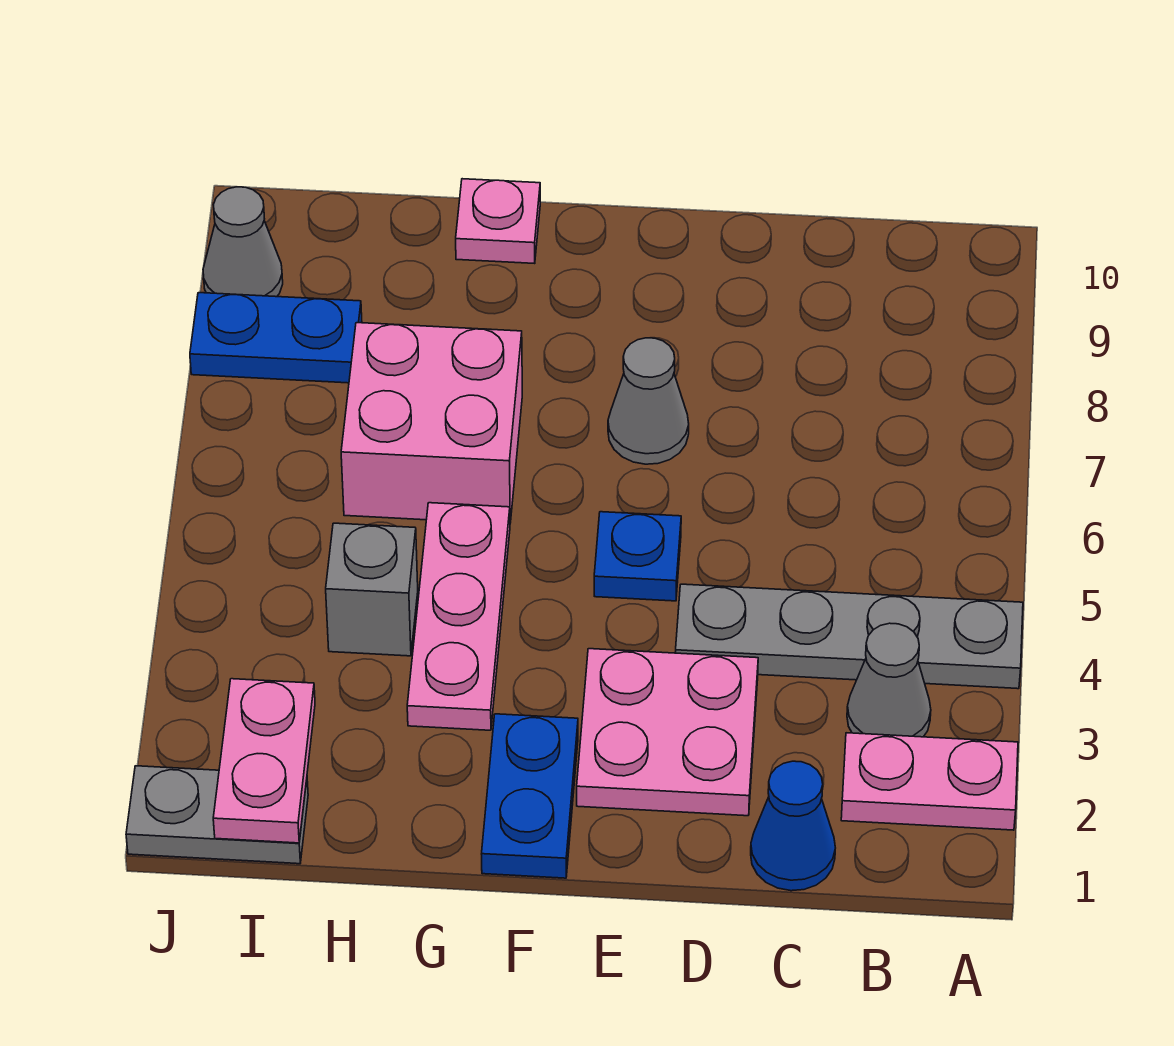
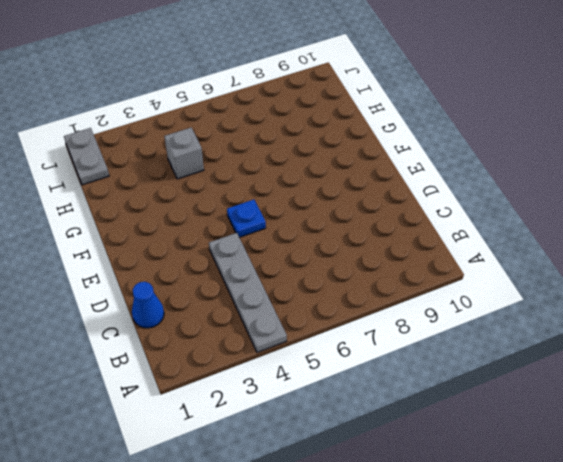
none -> pink 1x2 plate [841,733,1018,830]
none -> grey 1x1 cone [847,623,931,737]
none -> pink 2x2 plate [577,649,758,816]

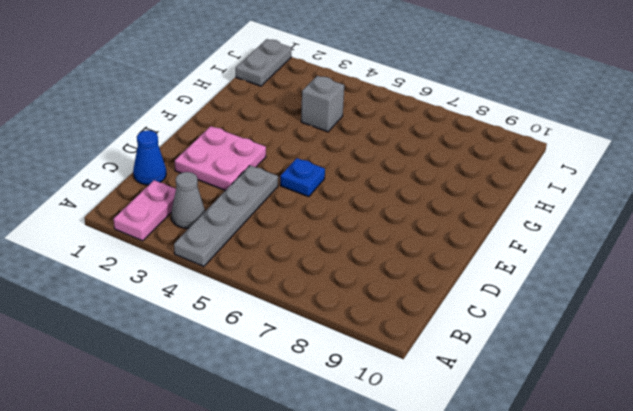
none -> grey 1x1 cone [608,338,689,464]
none -> blue 1x2 plate [482,714,578,878]
none -> pink 1x3 plate [407,503,510,730]

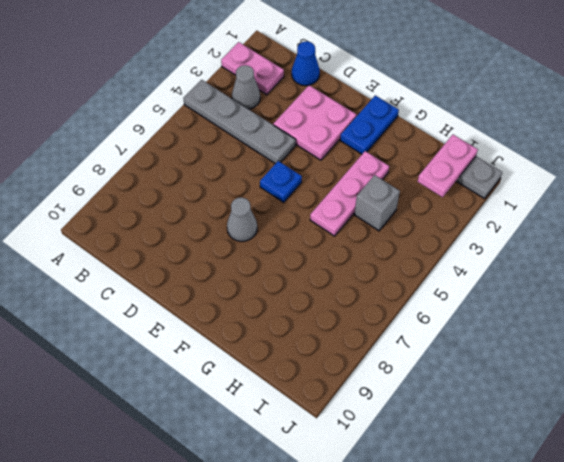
none -> pink 2x2 brick [341,323,522,523]
none -> pink 1x1 plate [456,179,540,264]
none -> blue 1x2 plate [190,293,362,383]

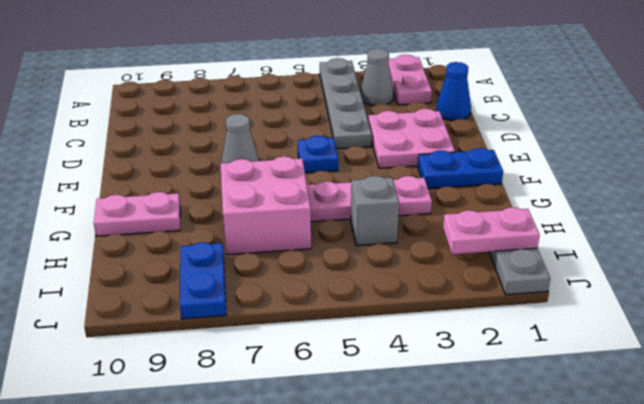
pink 1x2 plate [94,192,180,236] -> pink 1x1 plate [456,179,540,264]
none -> grey 1x1 cone [203,187,283,297]

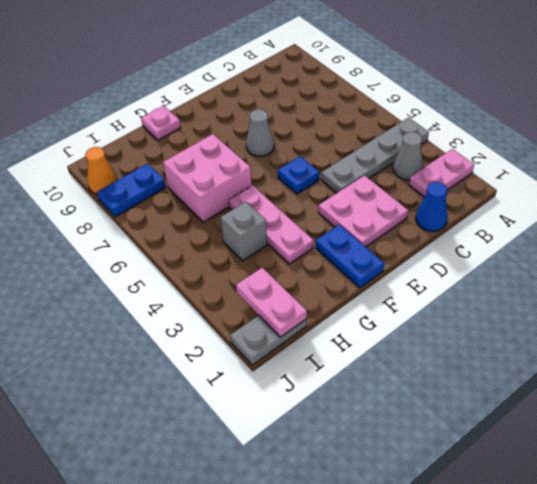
orange 1x1 cone [85,147,117,194] -> grey 1x1 cone [203,187,283,297]

